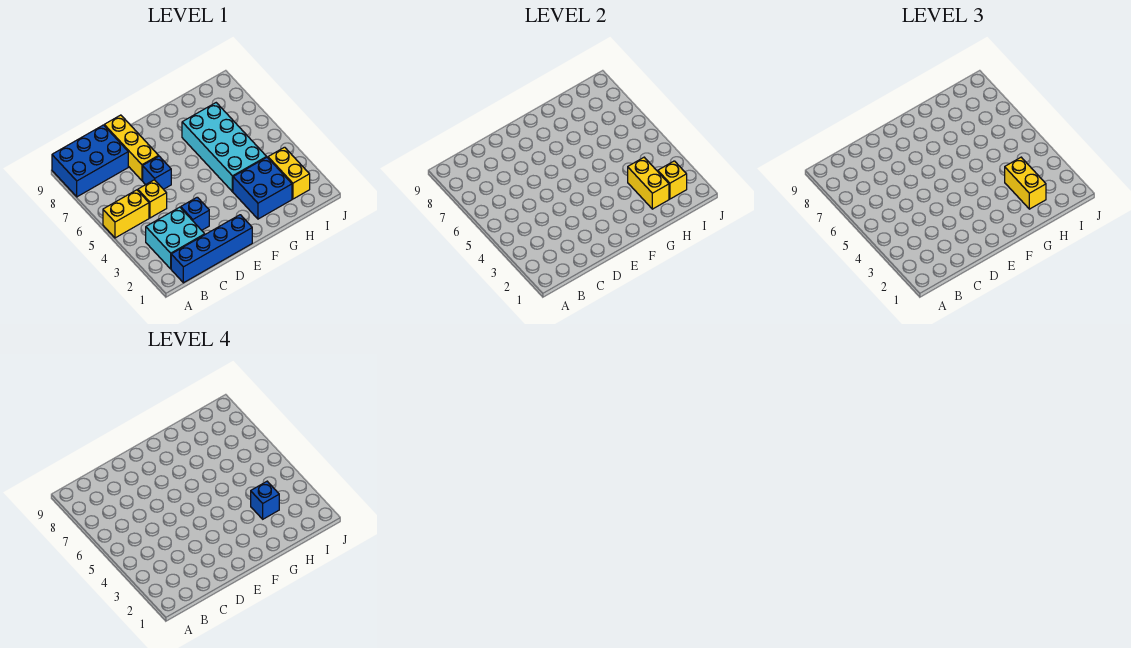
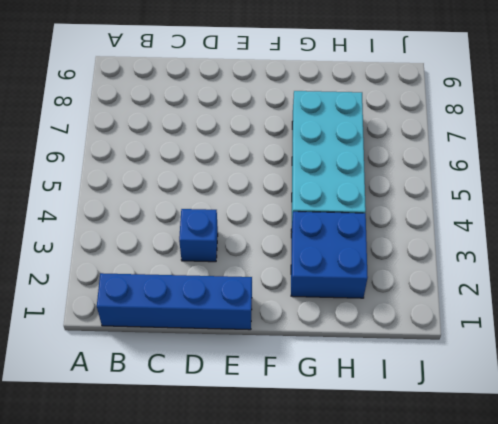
none -> yellow 1x2 brick [103,190,149,238]
none -> blue 2x3 brick [52,125,128,197]
none -> cyan 2x2 brick [146,207,205,269]

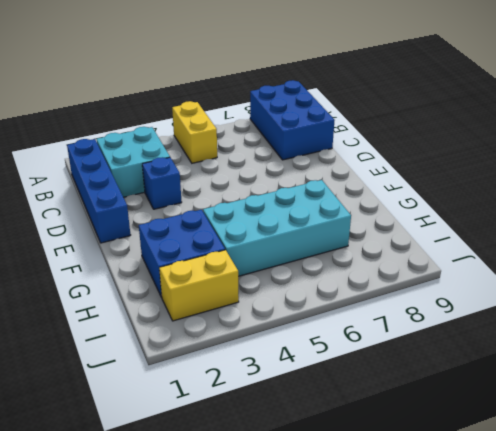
none -> yellow 1x1 brick [138,180,167,218]
none -> blue 1x1 brick [143,156,171,189]
none -> yellow 1x3 brick [104,115,158,180]

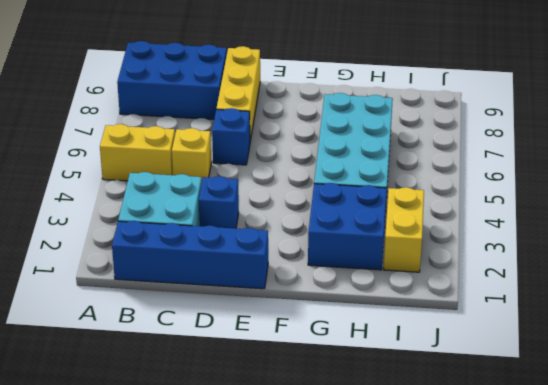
none -> yellow 1x2 brick [628,157,669,209]
none -> yellow 1x1 brick [658,161,687,199]
none -> yellow 1x2 brick [1005,157,1046,209]

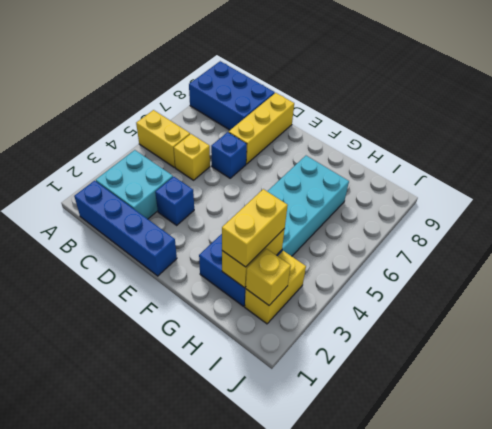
none -> blue 1x1 brick [251,481,279,519]

